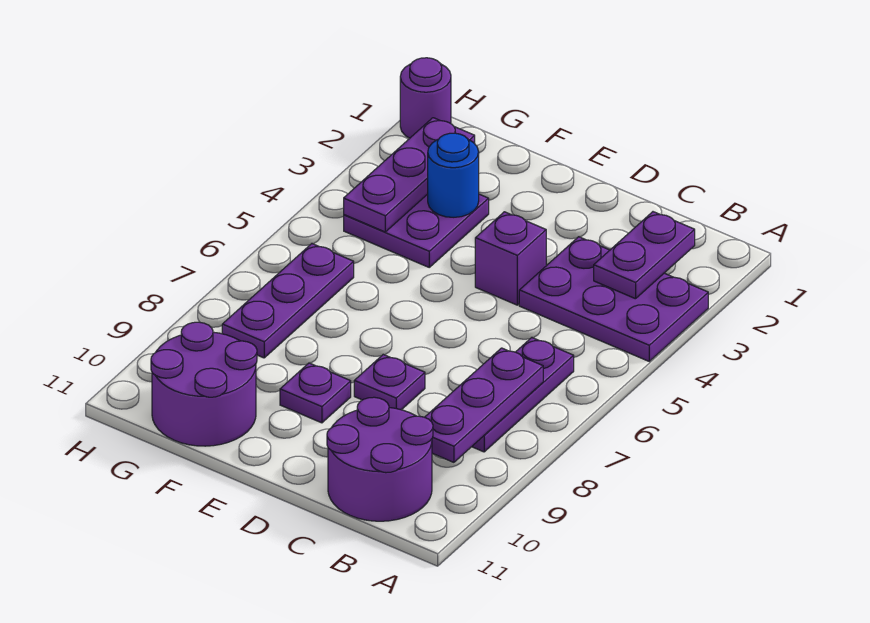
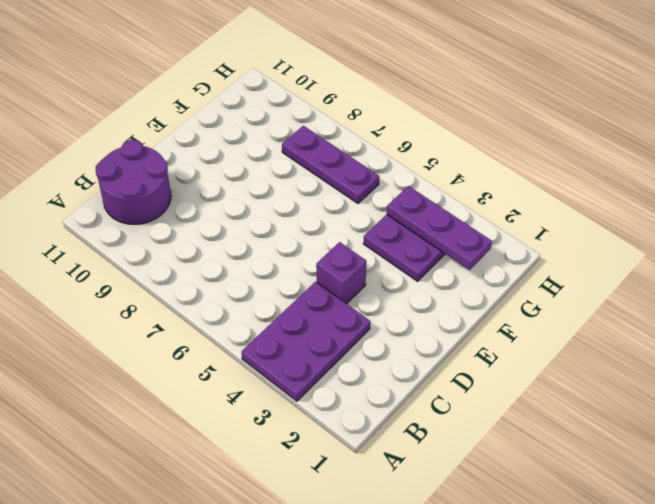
none -> purple 1x3 plate [472,338,574,452]
none -> purple 1x1 plate [354,355,425,410]
none -> purple 1x1 plate [280,363,351,423]

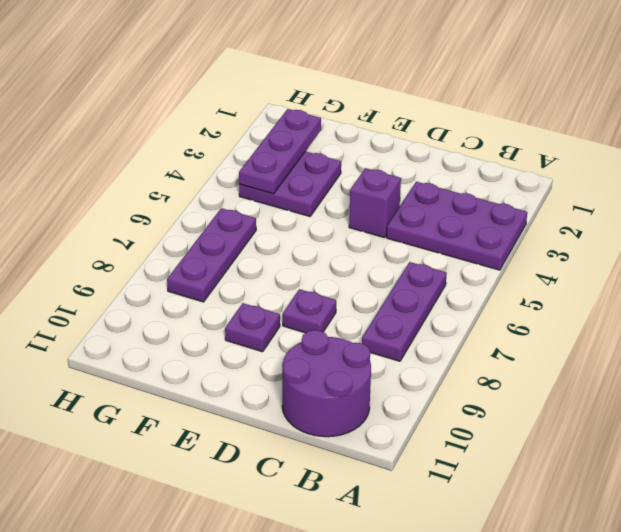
none -> purple 2x2 round brick [151,322,257,446]
none -> purple 1x1 round brick [400,58,451,138]
none -> purple 1x2 plate [594,212,695,299]

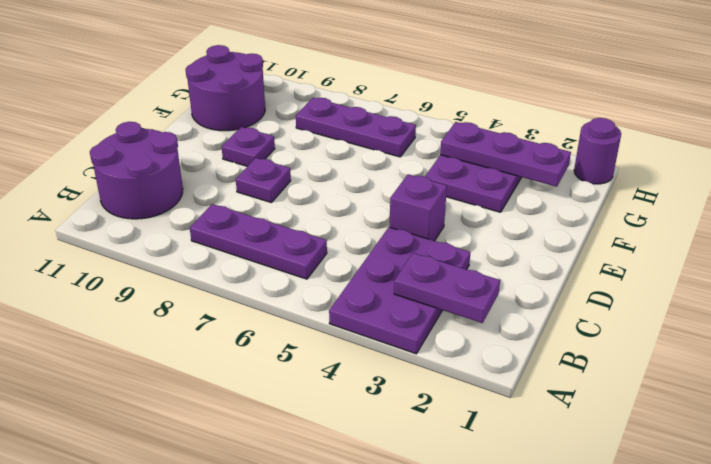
none -> purple 1x3 plate [425,348,543,462]
none -> blue 1x1 round brick [428,133,479,217]

